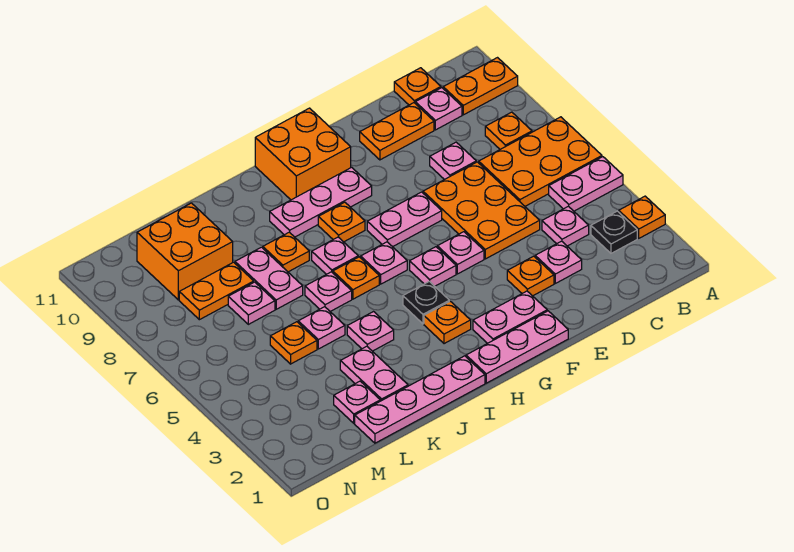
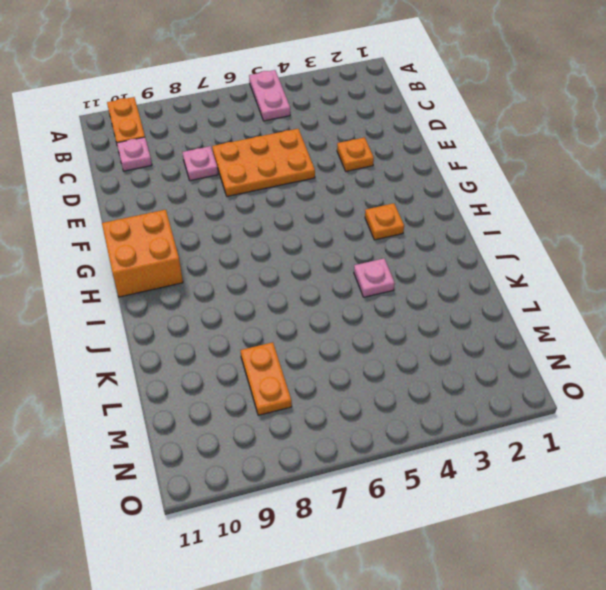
none -> orange 1x1 plate [619,196,665,238]
none -> orange 2x3 plate [479,117,602,206]
none -> black 1x1 plate [591,211,637,253]
none -> orange 1x1 plate [485,112,532,149]

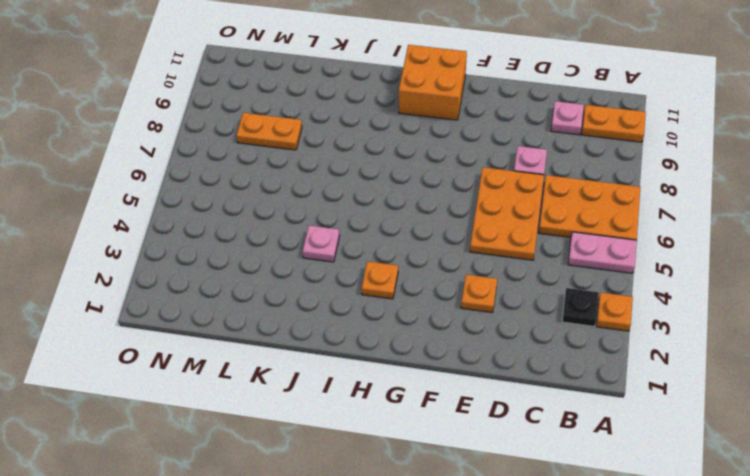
none -> orange 1x1 plate [485,112,532,149]
none -> pink 1x1 plate [542,206,589,246]
none -> orange 1x1 plate [394,68,441,105]
none -> pink 1x1 plate [535,241,582,283]

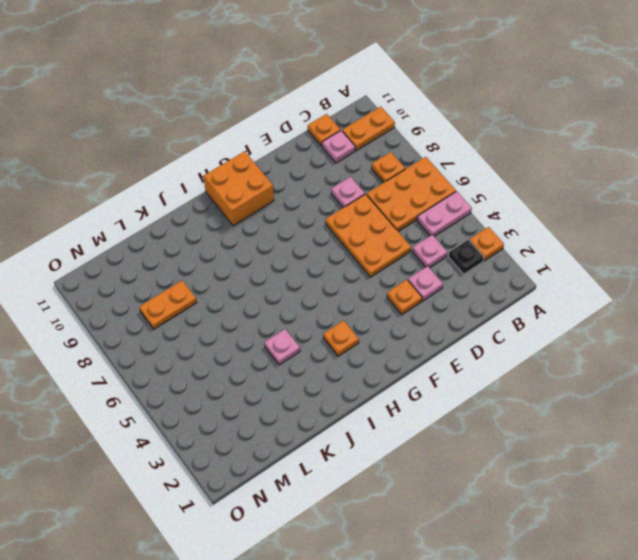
none -> orange 1x2 plate [360,103,434,160]
none -> pink 1x3 plate [466,311,568,383]
none -> pink 1x2 plate [473,291,547,343]
none -> pink 1x1 plate [437,232,484,274]

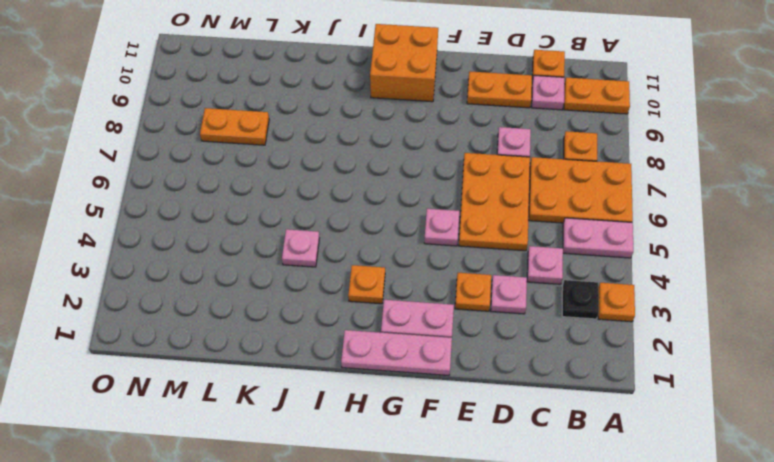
none -> pink 1x2 plate [367,192,442,247]
none -> pink 1x1 plate [410,247,456,286]
none -> pink 1x3 plate [270,167,372,237]
none -> black 1x1 plate [403,281,449,324]

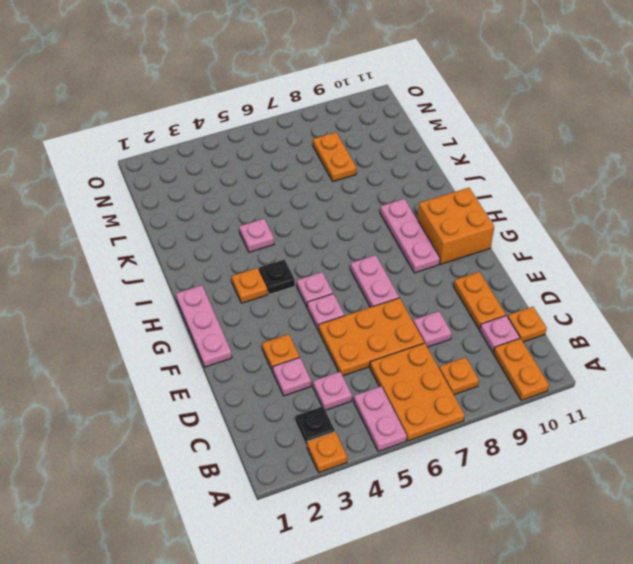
none -> pink 1x2 plate [473,291,547,343]
none -> pink 1x1 plate [361,242,407,284]
none -> orange 1x1 plate [318,202,365,242]
none -> pink 1x4 plate [355,356,485,443]

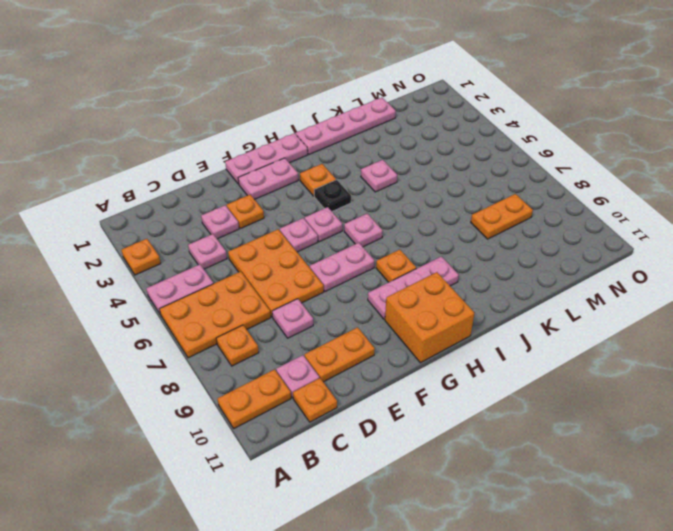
none -> black 1x1 plate [591,211,637,253]
none -> orange 1x1 plate [333,257,379,299]
none -> pink 1x1 plate [312,237,358,274]
none -> pink 1x1 plate [305,272,352,311]

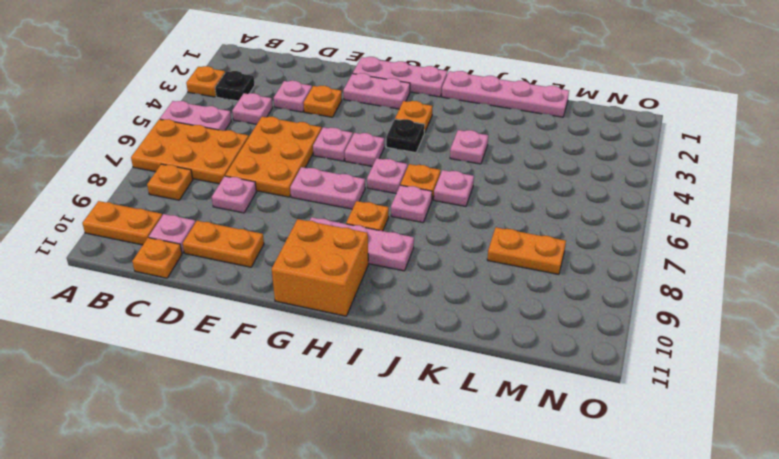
none -> orange 1x1 plate [263,232,309,272]
none -> pink 1x2 plate [340,346,408,401]
none -> pink 1x1 plate [298,307,345,349]
none -> pink 1x2 plate [235,247,303,309]

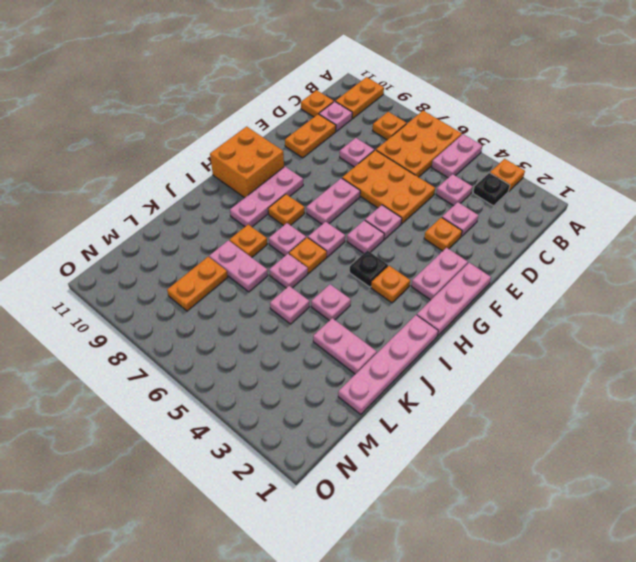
none -> pink 1x1 plate [334,381,380,423]
none -> orange 1x1 plate [270,322,317,364]
none -> pink 1x1 plate [228,282,275,324]
none -> orange 2x2 brick [137,203,233,300]

